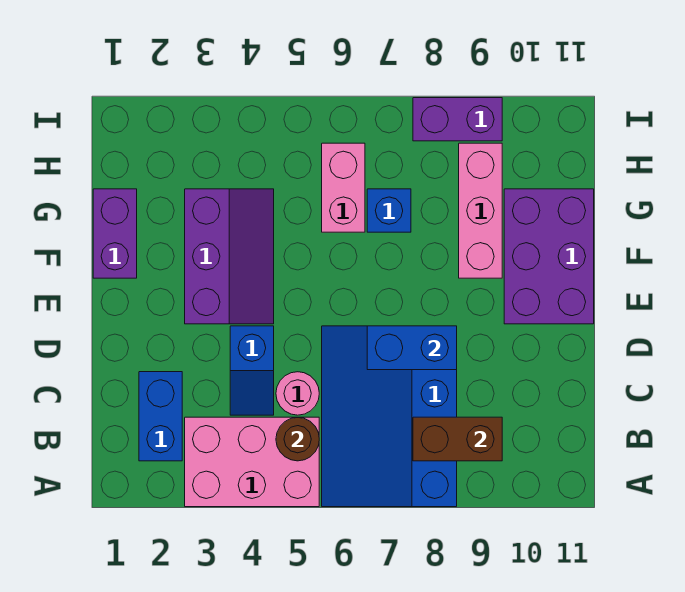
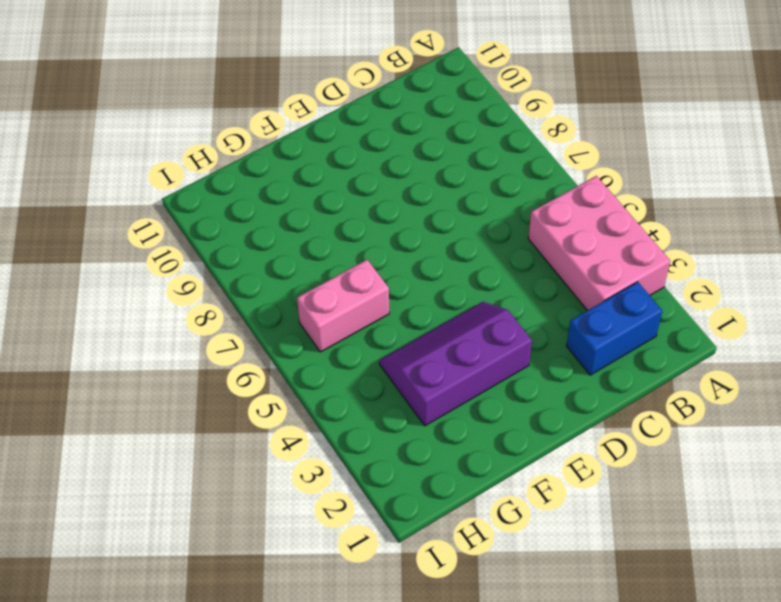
none -> blue 3x4 slope [322,326,457,507]
none -> blue 1x2 slope [230,326,274,415]
none -> pink 1x1 round brick [276,372,319,415]

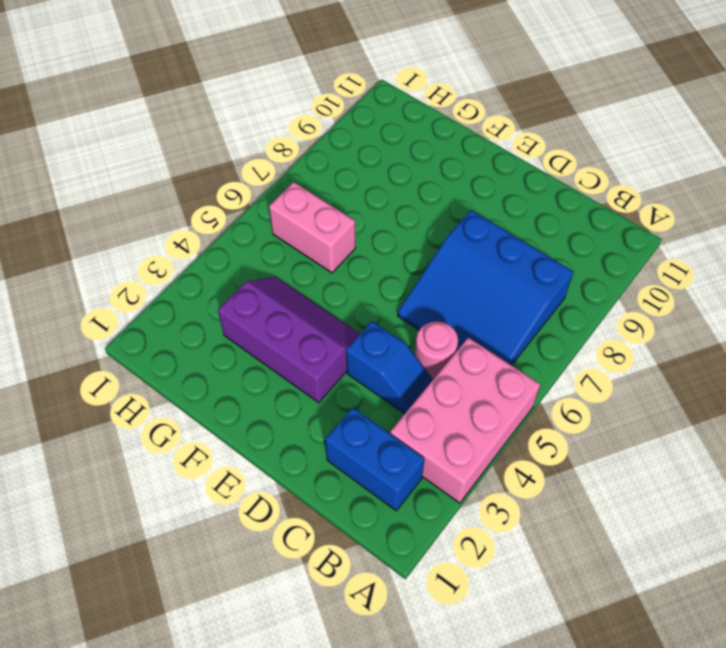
blue 3x3 slope [398,210,573,365] -> blue 3x4 slope [322,326,457,507]
none -> purple 2x3 brick [504,189,594,324]
none -> purple 1x2 brick [93,189,137,278]
none -> pink 1x3 brick [459,143,502,278]

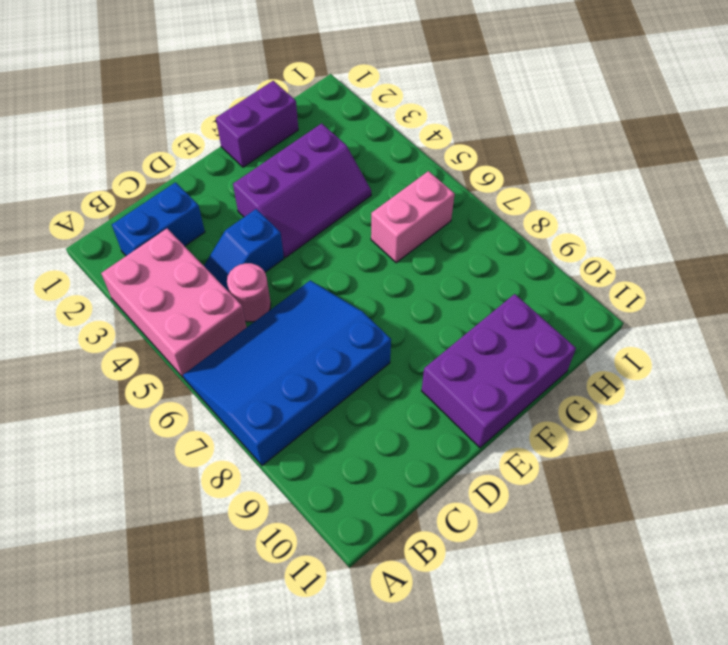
none -> pink 1x3 brick [459,143,502,278]
none -> blue 1x1 brick [367,189,411,232]
none -> purple 1x2 brick [413,98,502,141]

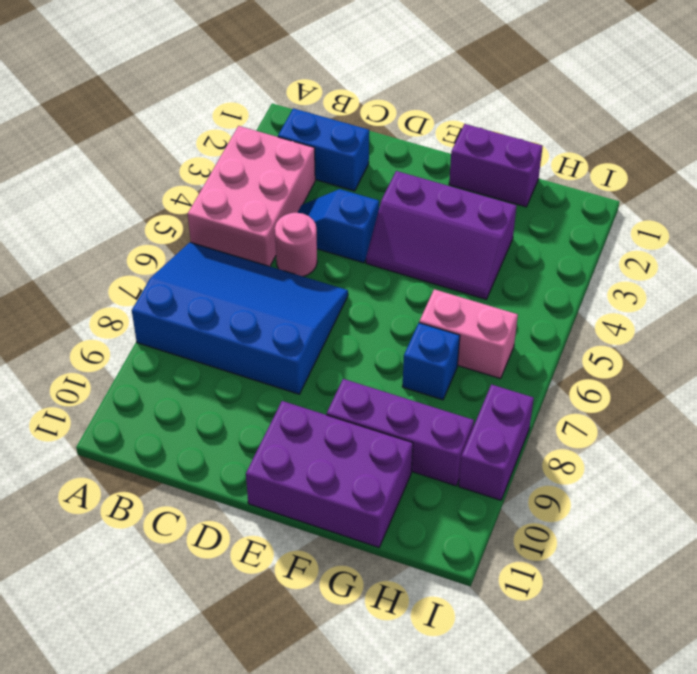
purple 1x3 brick [327,379,474,486] -> pink 1x3 brick [459,143,502,278]
none -> brown 1x1 round brick [276,417,319,461]
none -> brown 1x2 brick [413,417,502,461]
none -> blue 1x2 brick [367,326,457,370]

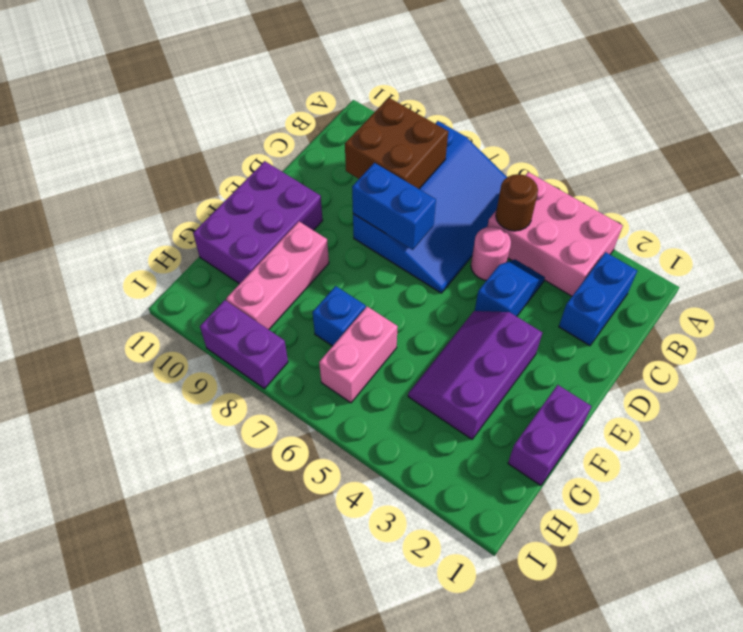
brown 2x2 brick [345,98,448,189] -> brown 1x2 brick [413,417,502,461]

